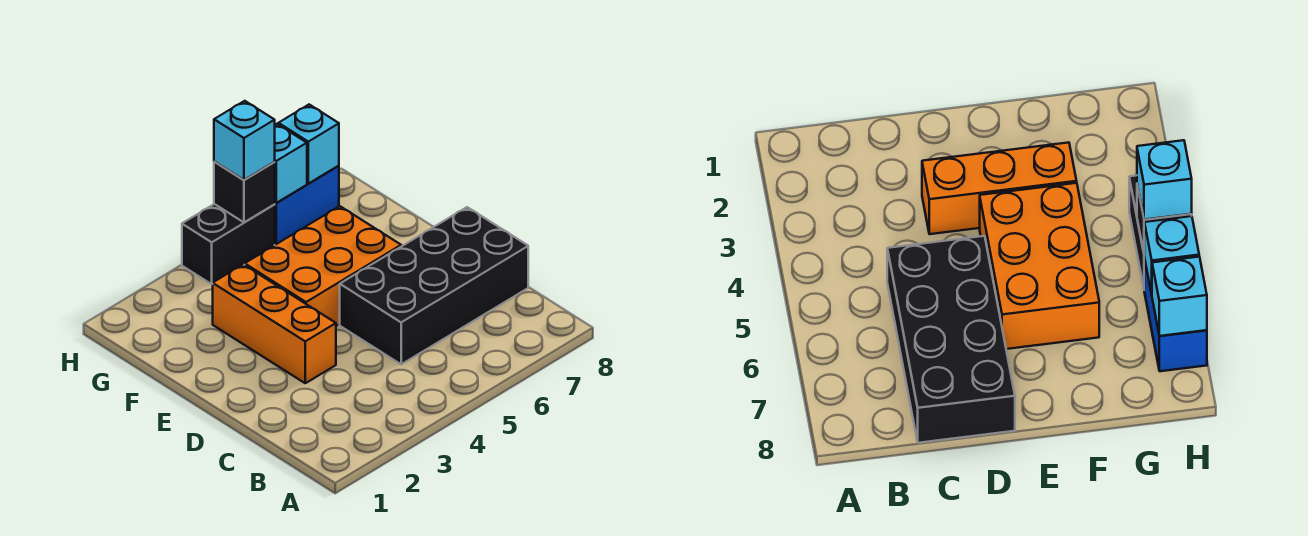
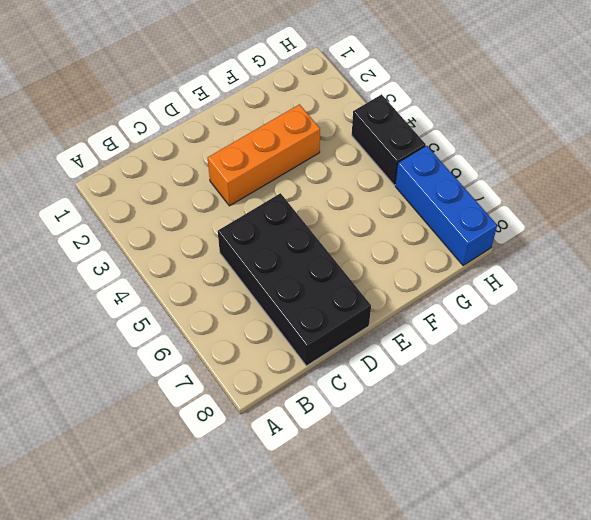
blue 1x3 brick [395,146,497,266] -> blue 1x2 brick [275,166,339,245]
none -> orange 2x3 brick [245,206,401,326]
none -> black 1x1 brick [214,162,275,222]

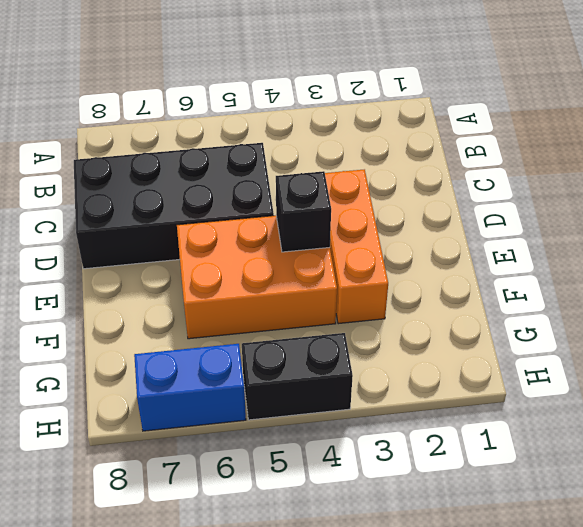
black 1x1 brick [276,171,331,252] -> black 1x1 brick moved to [214,162,275,222]
none -> cyan 1x1 brick [275,124,307,203]
none -> cyan 1x1 brick [278,105,339,184]

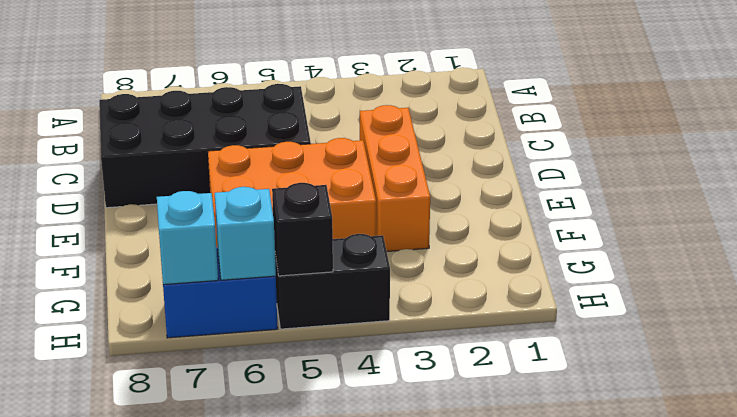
none -> cyan 1x1 brick [214,101,275,180]

